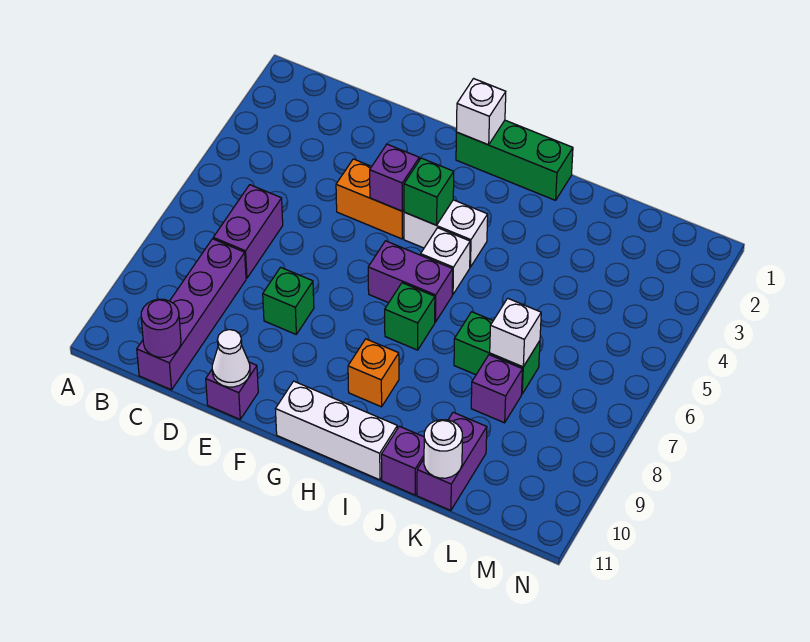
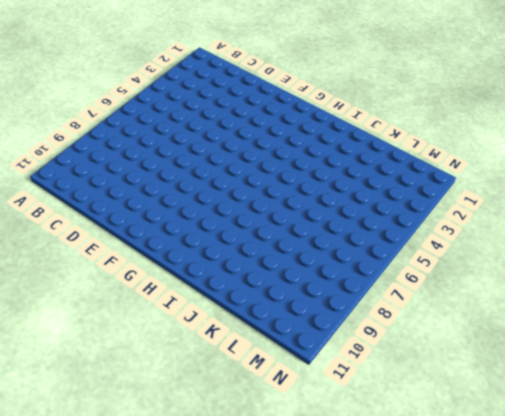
none -> purple 1x2 brick [213,185,283,278]
none -> purple 1x4 brick [137,239,246,390]
none -> orange 1x2 brick [336,159,404,239]

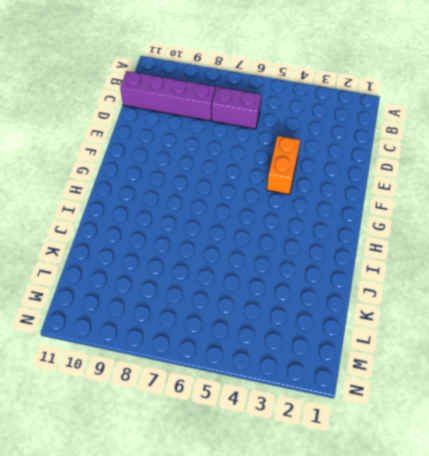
none -> green 1x1 brick [263,267,314,334]
none -> purple 1x1 brick [206,362,258,419]
none -> green 1x3 brick [456,120,573,200]

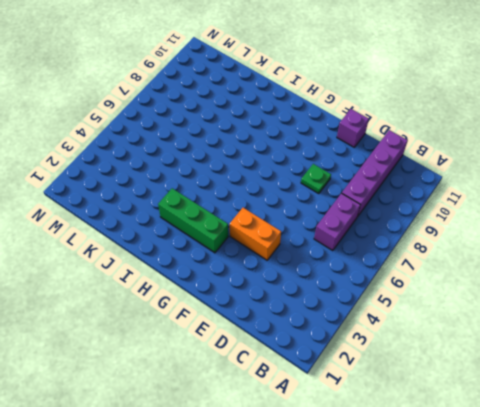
green 1x1 plate [301,164,331,194] -> green 1x1 brick [263,267,314,334]
green 1x3 brick [158,188,228,253] -> green 1x3 brick moved to [456,120,573,200]
none -> white 1x2 brick [404,200,488,267]
none -> purple 1x2 brick [368,241,453,322]
none -> white 1x3 brick [275,381,397,480]

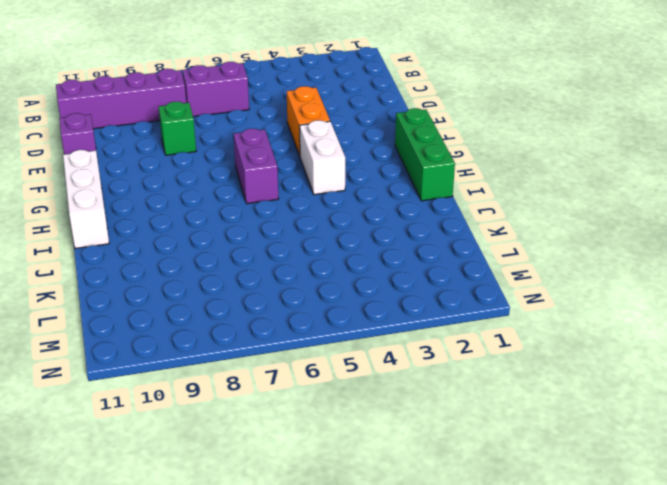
none -> white 1x1 brick [421,228,470,294]
none -> green 1x1 brick [385,283,435,350]
none -> orange 1x1 brick [348,339,399,407]

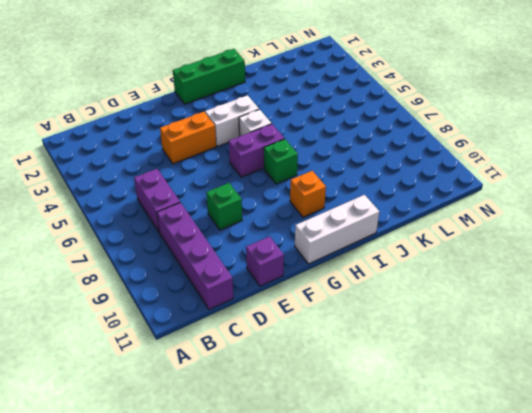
none -> green 1x2 brick [454,312,540,394]
none -> purple 1x1 brick [381,426,424,495]
none -> purple 1x1 brick [471,355,522,423]

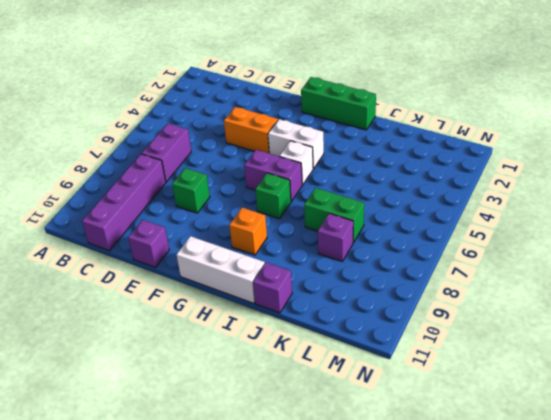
none -> purple 1x2 brick [417,412,487,510]
none -> purple 1x1 round brick [141,299,181,357]
none -> white 1x1 cone [212,330,250,387]

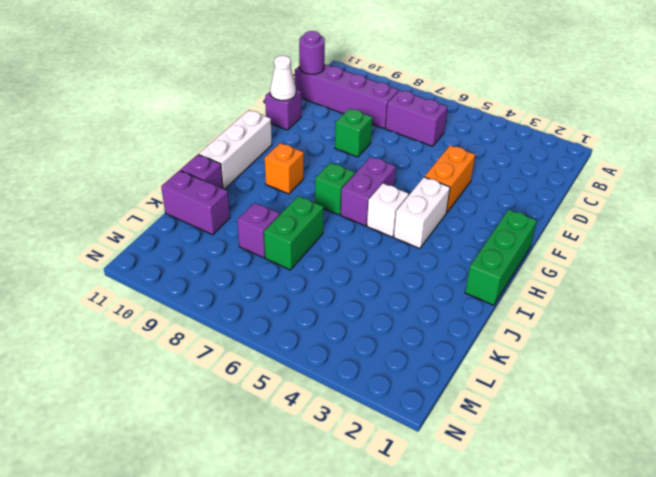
none -> purple 1x1 brick [370,144,419,211]
none -> white 1x1 brick [456,79,506,145]
none -> green 1x1 brick [404,158,454,225]

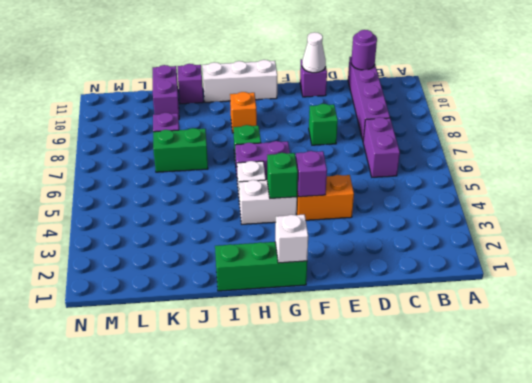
none -> white 1x1 brick [490,298,541,367]
none -> white 1x1 round brick [424,420,462,478]

